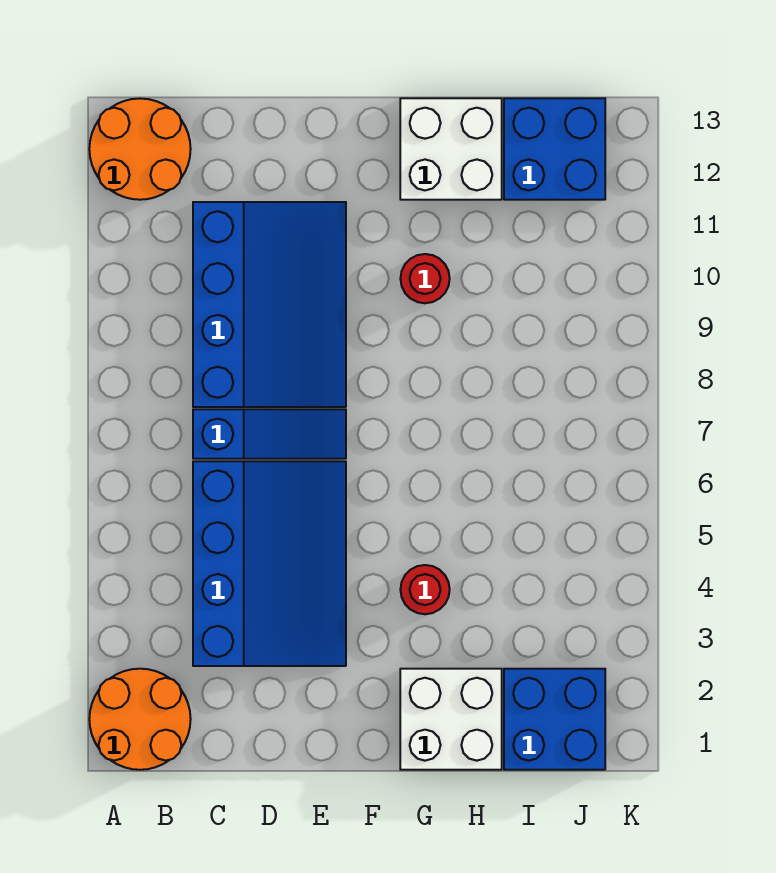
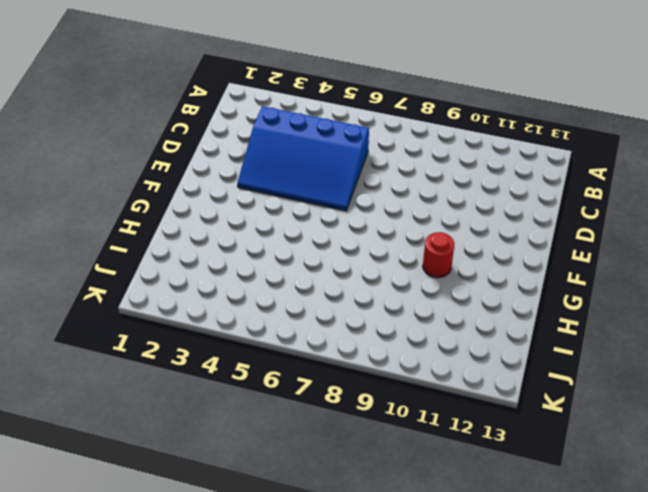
none -> orange 2x2 round brick [89,669,191,770]
none -> orange 2x2 round brick [89,99,191,200]

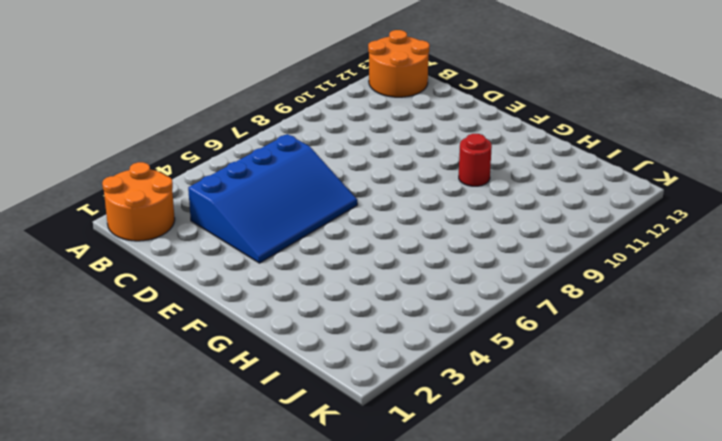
none -> blue 1x3 slope [193,409,346,459]
none -> blue 3x4 slope [193,202,346,407]

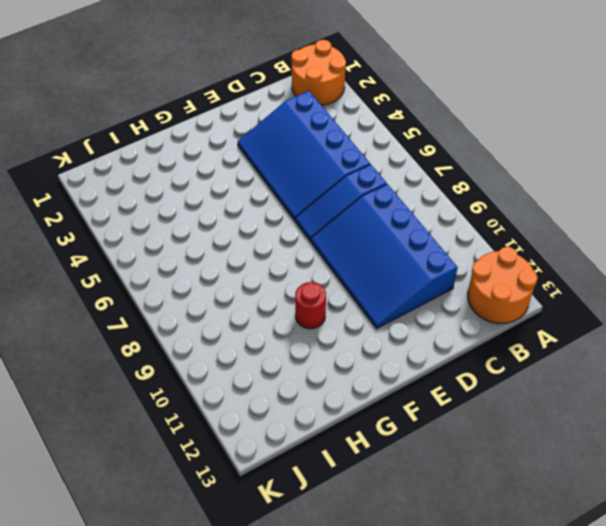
none -> white 2x2 brick [400,669,502,770]
none -> red 1x1 round brick [400,565,450,614]

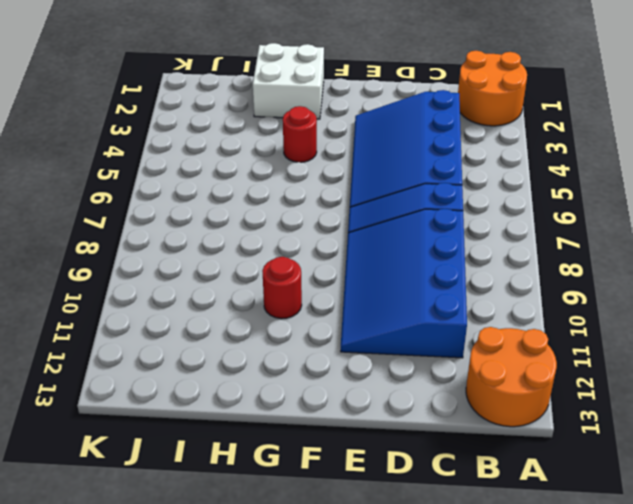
none -> white 2x2 brick [400,98,502,200]
none -> blue 2x2 brick [504,669,605,770]

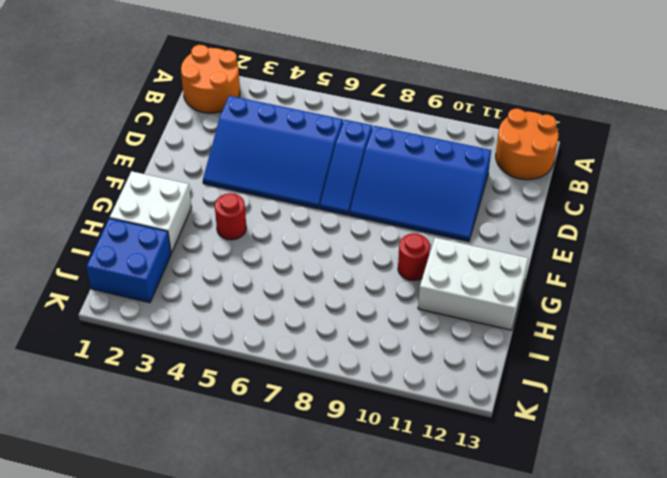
white 2x3 brick [418,238,528,330] -> white 2x2 brick [400,98,502,200]
none -> blue 2x2 brick [504,98,605,200]

